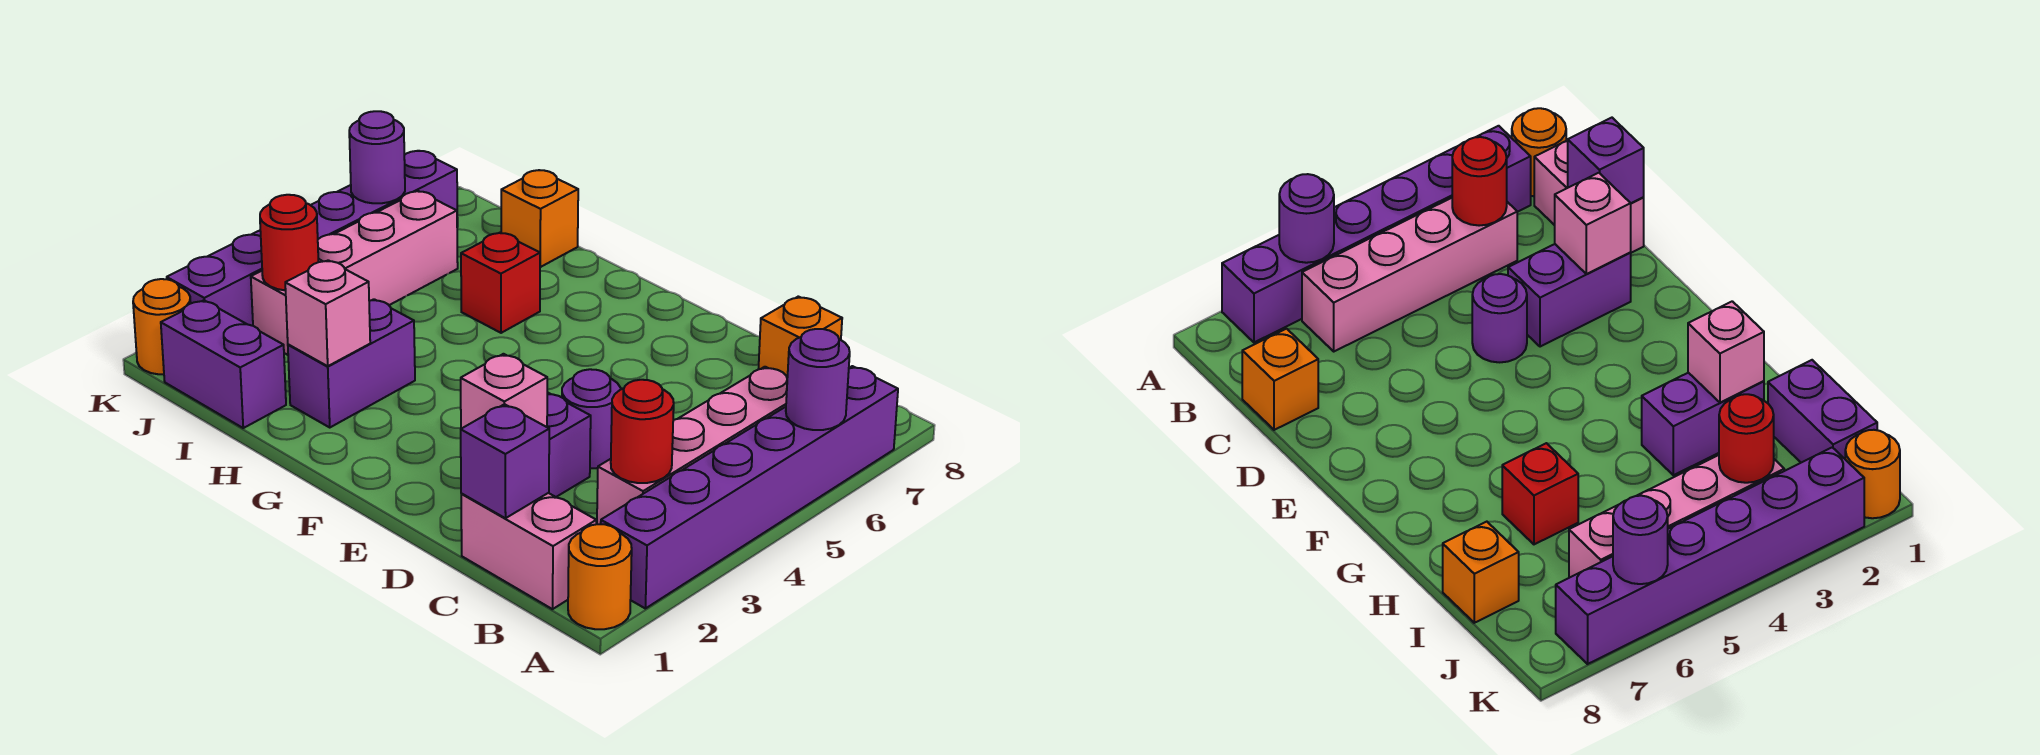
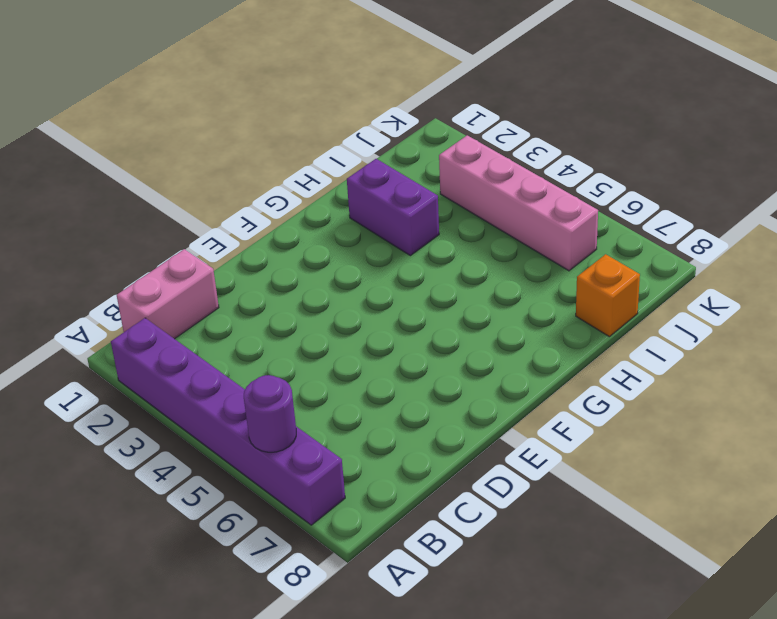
none -> orange 1x1 round brick [568,524,632,629]
none -> pink 1x4 brick [597,367,787,524]
none -> orange 1x1 brick [759,297,842,378]

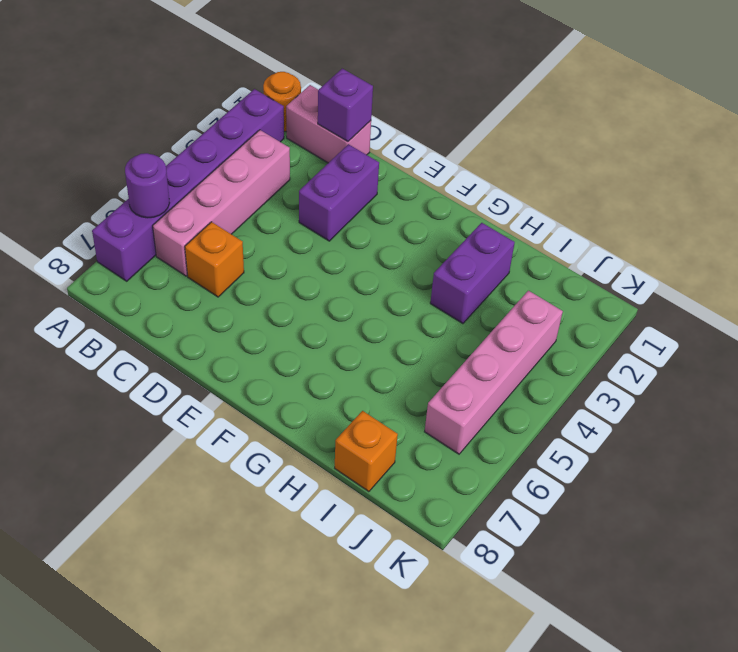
orange 1x1 brick [185,222,244,297] -> orange 1x1 brick moved to [759,297,842,378]
none -> purple 1x1 round brick [562,369,621,468]
none -> red 1x1 brick [461,233,540,333]
none -> purple 1x2 brick [161,300,286,428]

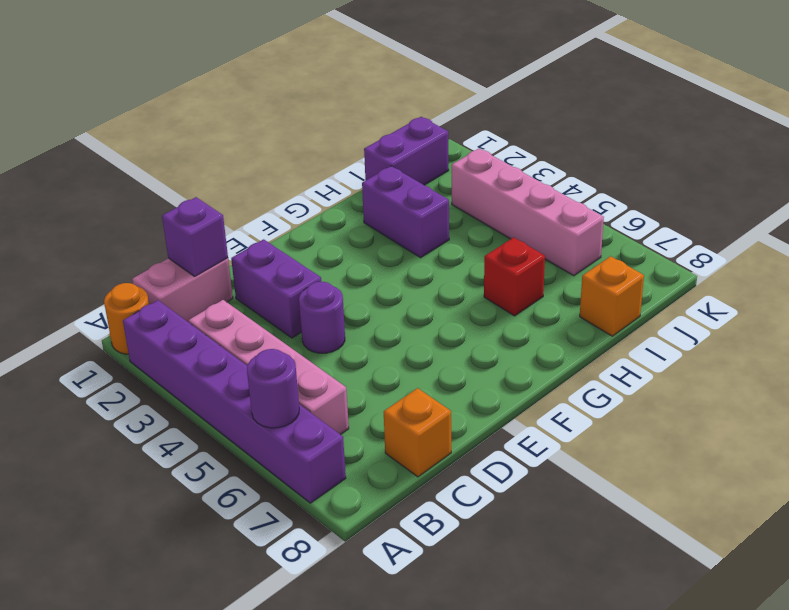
none -> orange 1x1 round brick [133,279,191,374]
none -> purple 1x6 brick [167,151,458,326]
none -> red 1x1 round brick [611,380,674,483]

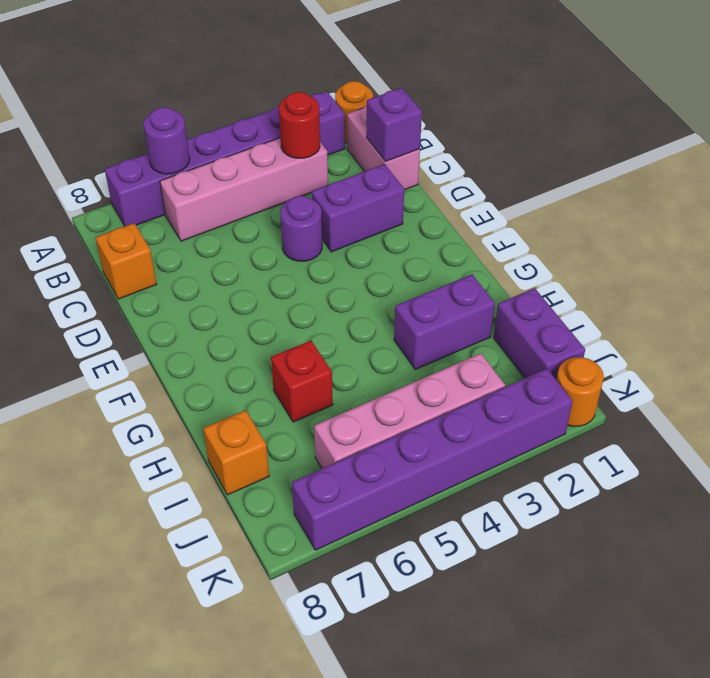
none -> pink 1x1 brick [461,354,547,429]
none -> pink 1x1 brick [285,260,370,366]
none -> red 1x1 round brick [260,195,318,290]

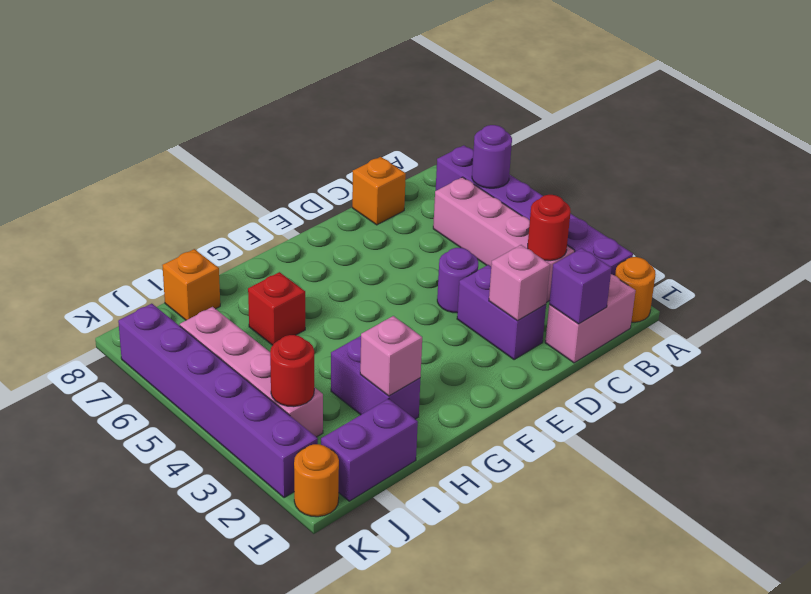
none -> purple 1x1 round brick [349,111,405,203]

